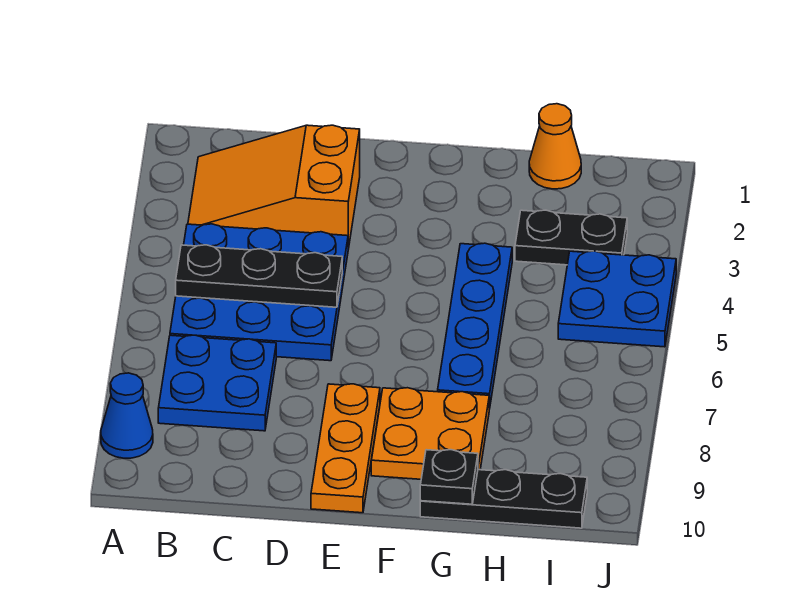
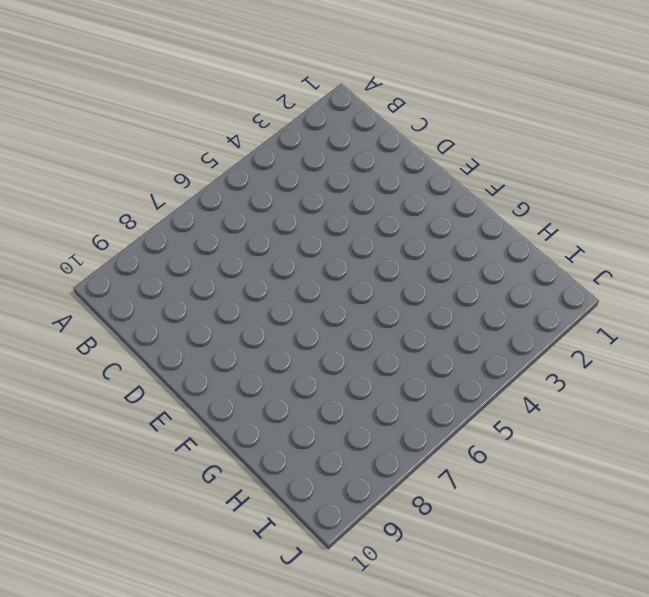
none -> blue 1x1 cone [101,373,153,458]
none -> orange 2x3 slope [188,125,360,249]
none -> blue 3x3 plate [170,224,348,361]

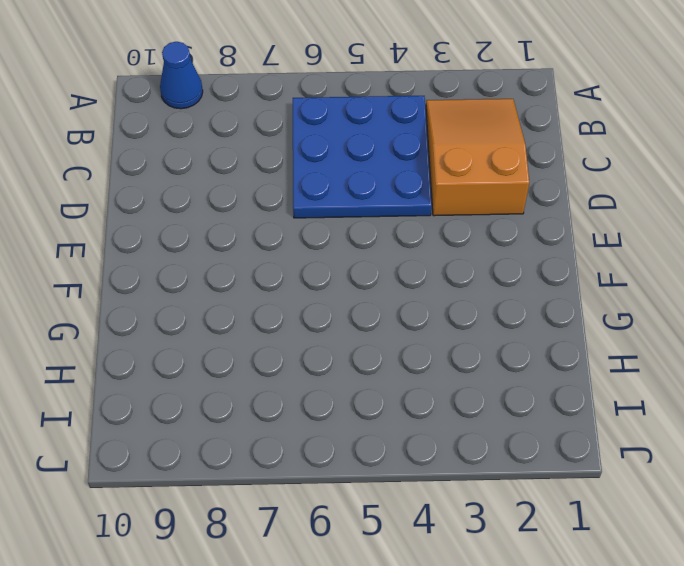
none -> blue 2x2 plate [158,335,276,431]
none -> orange 1x3 plate [311,384,380,513]
none -> orange 2x2 plate [371,388,489,479]

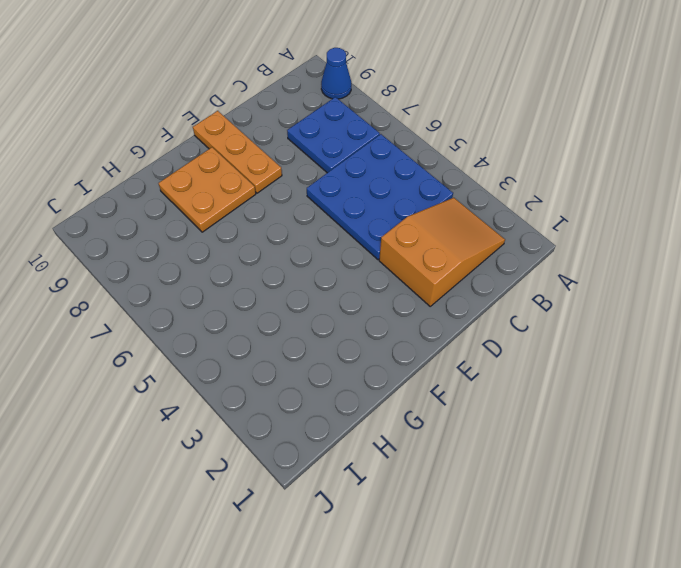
none -> blue 1x4 plate [438,243,512,409]
none -> black 1x3 plate [420,470,587,528]
none -> orange 1x1 cone [529,104,581,189]

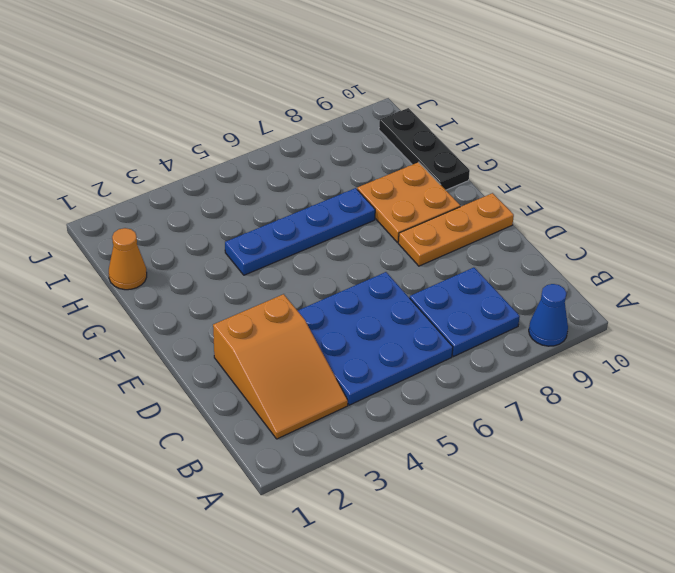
none -> black 1x2 plate [515,210,627,265]
none -> blue 2x2 plate [558,251,676,347]
none -> black 1x3 plate [176,245,342,307]

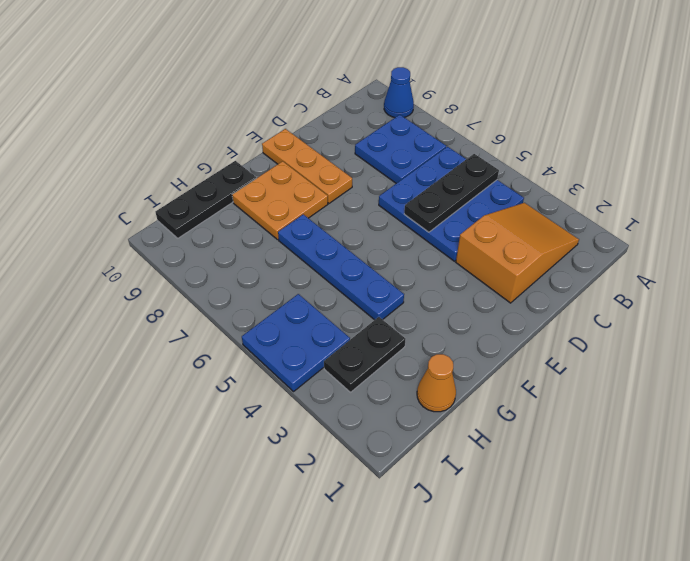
none -> black 1x1 plate [420,450,478,504]

